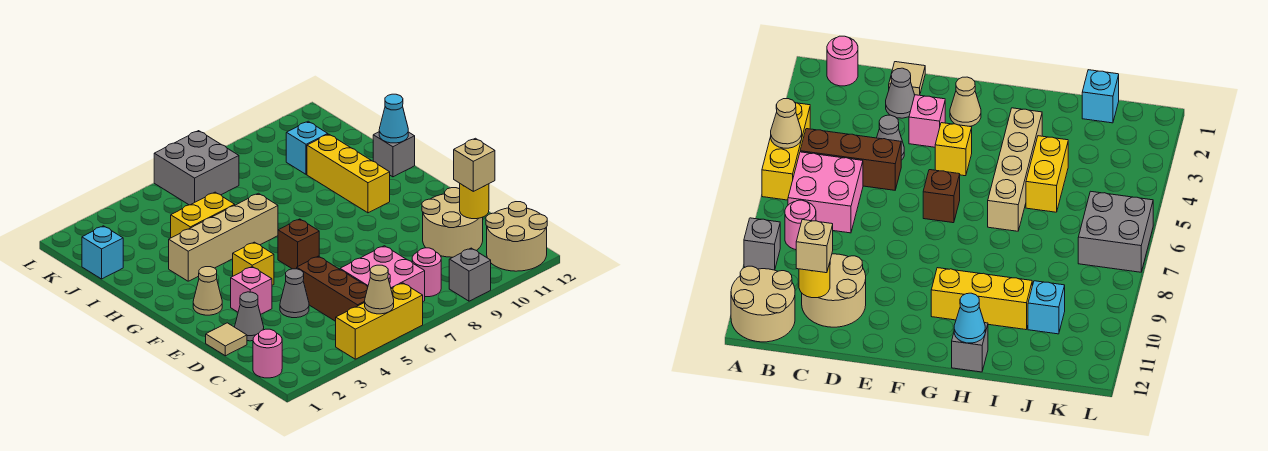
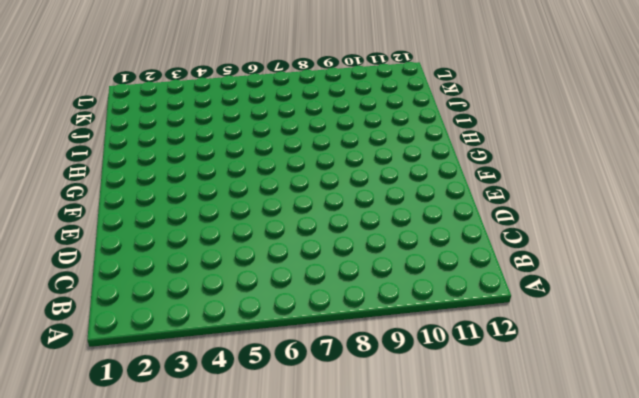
none -> yellow 1x3 brick [336,283,423,359]
none -> grey 1x1 brick [449,248,491,301]
none -> tan 2x2 round brick [486,202,547,271]

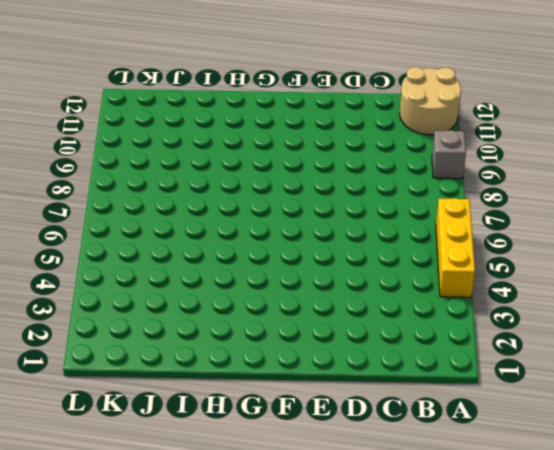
none -> pink 1x1 round brick [253,329,282,378]
none -> brown 1x3 brick [297,256,368,321]
none -> pink 2x2 brick [340,246,425,301]

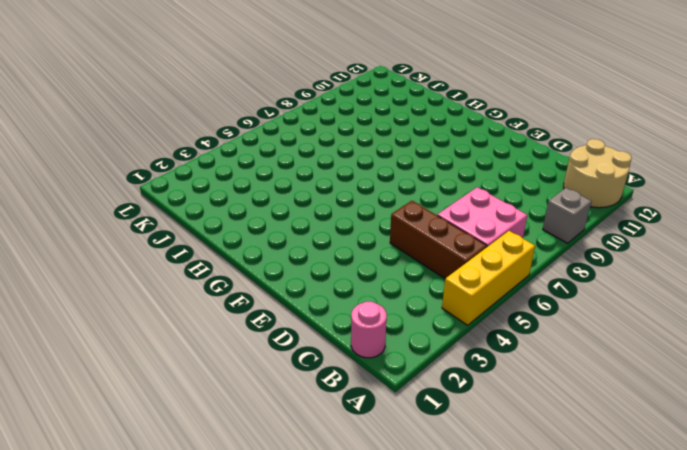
none -> pink 1x1 round brick [412,248,441,297]
none -> tan 2x2 round brick [422,188,483,257]
none -> tan 1x1 tile [206,323,247,356]

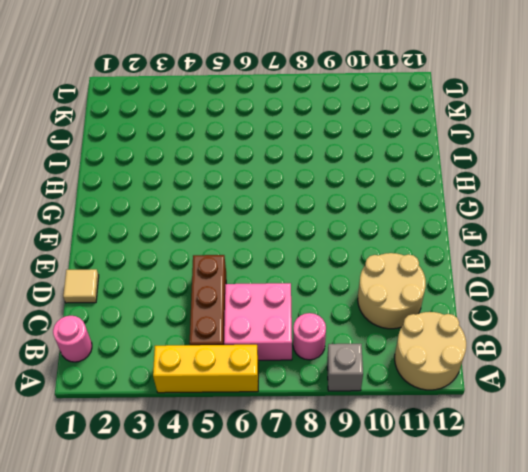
none -> grey 1x1 cone [235,292,264,341]
none -> grey 1x1 cone [280,269,309,318]
none -> pink 1x1 brick [231,267,272,314]

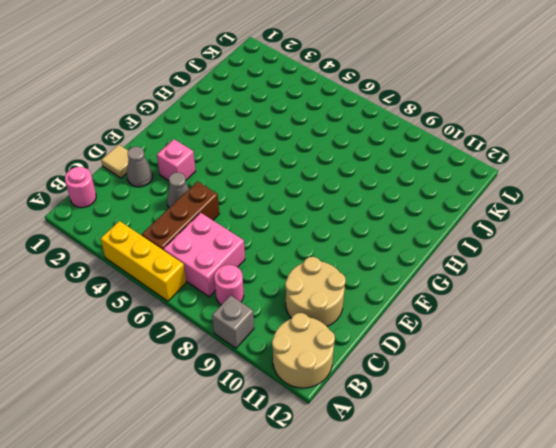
none -> tan 1x1 cone [193,267,222,315]
none -> yellow 1x1 brick [233,242,274,285]
none -> brown 1x1 brick [278,219,319,269]

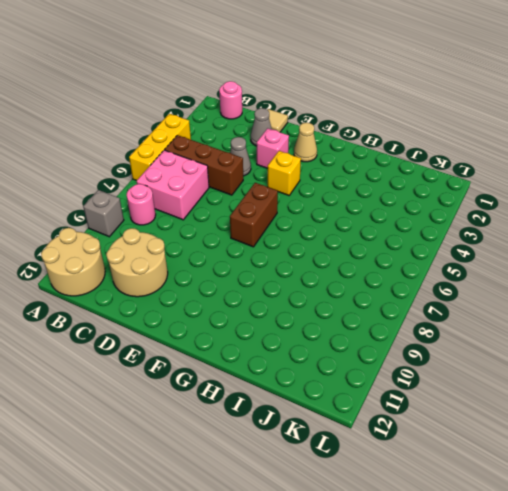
brown 1x2 brick [230,183,278,247] -> brown 1x1 brick [278,219,319,269]
none -> yellow 1x3 brick [307,134,390,213]
none -> tan 1x4 brick [169,193,278,281]
none -> grey 1x1 brick [373,132,415,177]

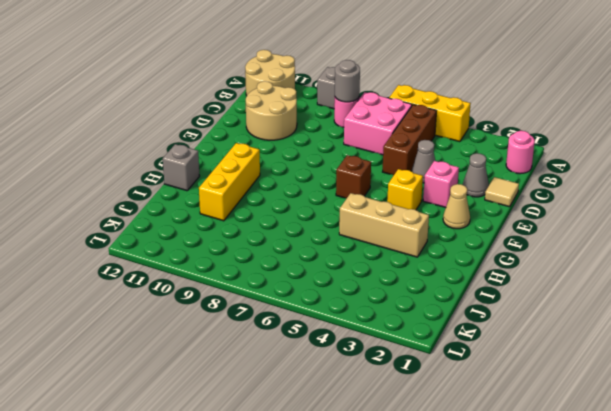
grey 1x1 round brick [335,60,360,102] -> none
tan 1x3 brick [339,193,429,257] -> tan 1x4 brick [169,193,278,281]
none -> yellow 1x2 brick [171,192,235,238]
none -> cyan 1x1 brick [82,226,123,279]
none -> cyan 1x1 brick [286,121,328,174]

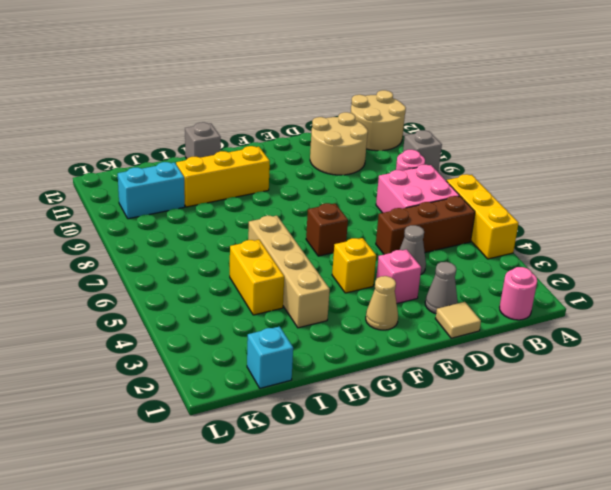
cyan 1x2 brick [118,162,185,219] -> cyan 1x1 brick [286,121,328,174]
none -> grey 2x2 brick [154,131,239,205]
none -> tan 1x1 cone [365,265,394,314]
none -> yellow 1x1 round brick [460,184,489,219]

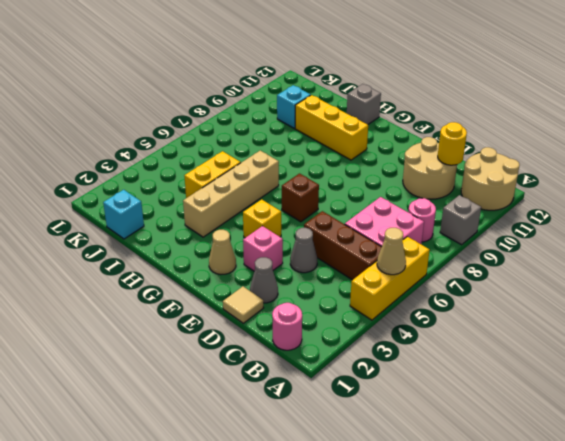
none -> grey 2x2 brick [154,131,239,205]
none -> cyan 1x1 cone [379,94,408,143]
none -> tan 1x1 brick [454,138,495,191]

